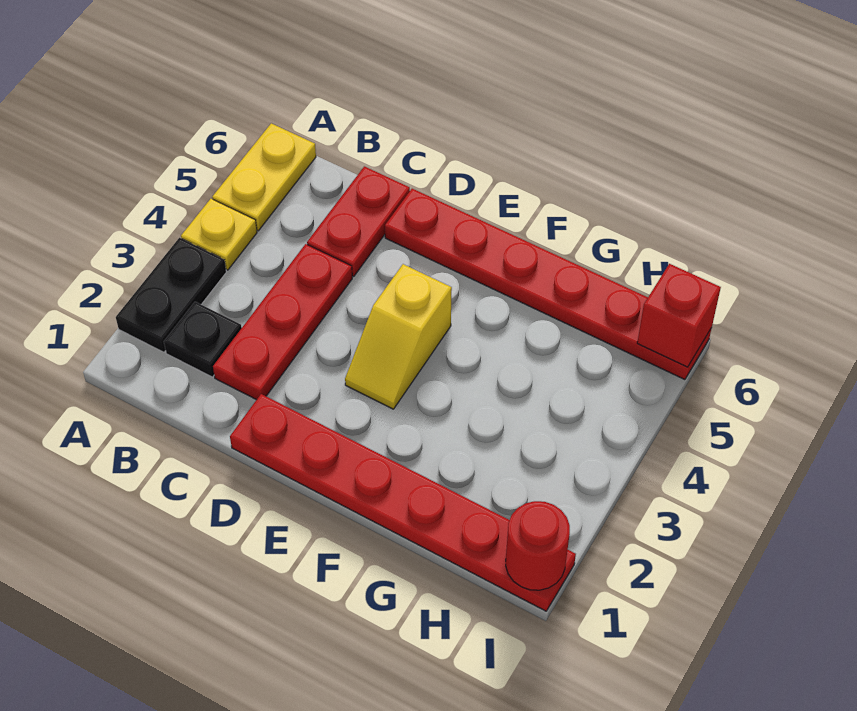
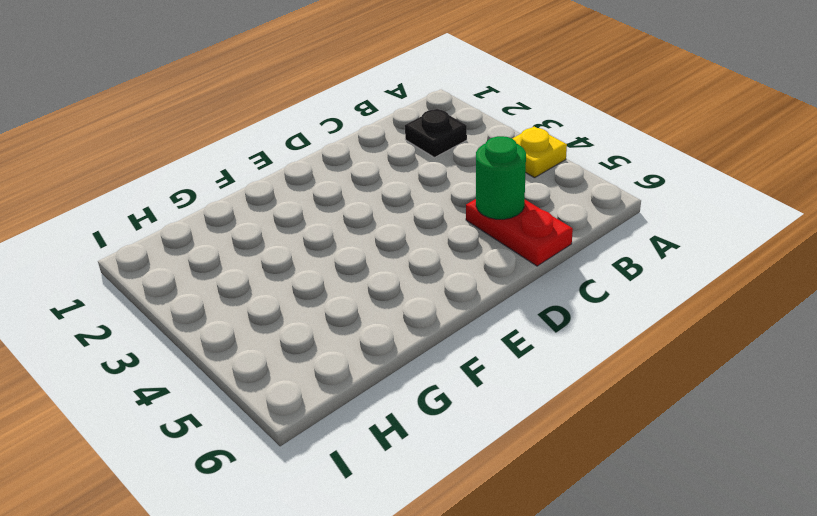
green 1x1 round brick [476,136,526,219] -> none
none -> black 1x2 plate [116,238,226,352]
none -> yellow 1x2 plate [212,123,316,231]

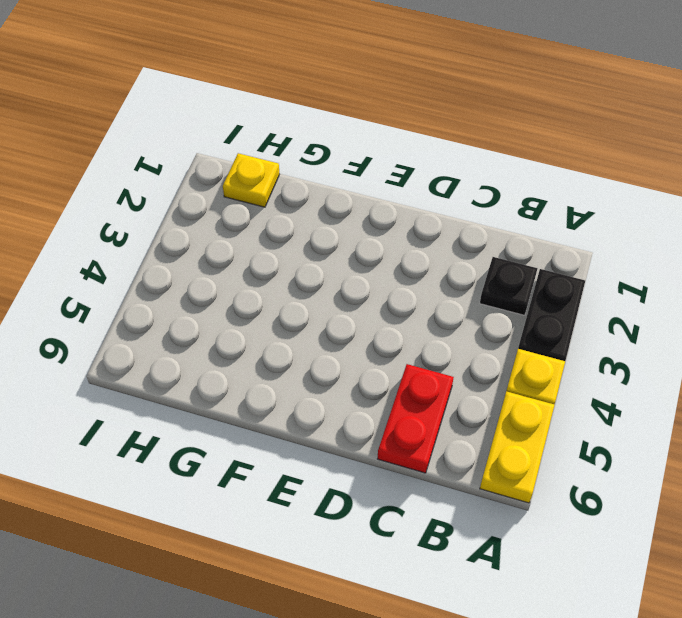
yellow 1x1 plate [223,153,279,207] -> red 1x6 plate [230,394,576,611]
none -> red 1x3 plate [213,244,352,400]
none -> red 1x6 plate [385,189,712,380]

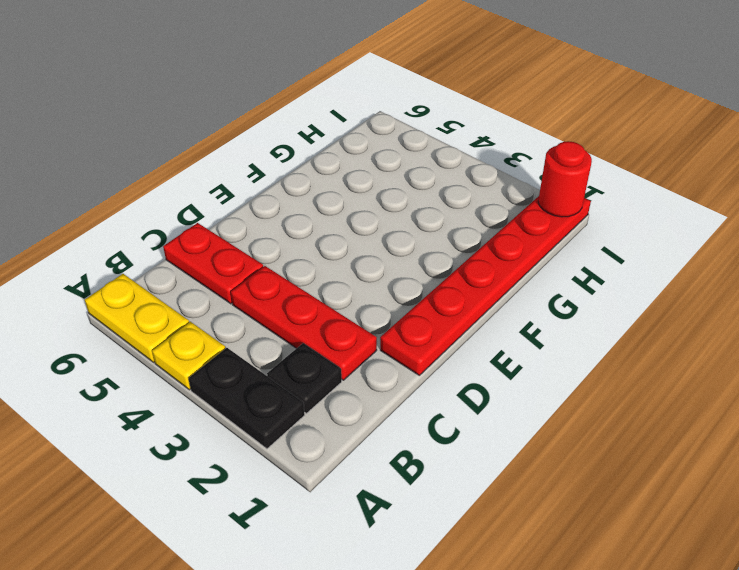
none -> red 1x6 plate [385,189,712,380]
none -> yellow 1x2 slope [345,264,452,409]

